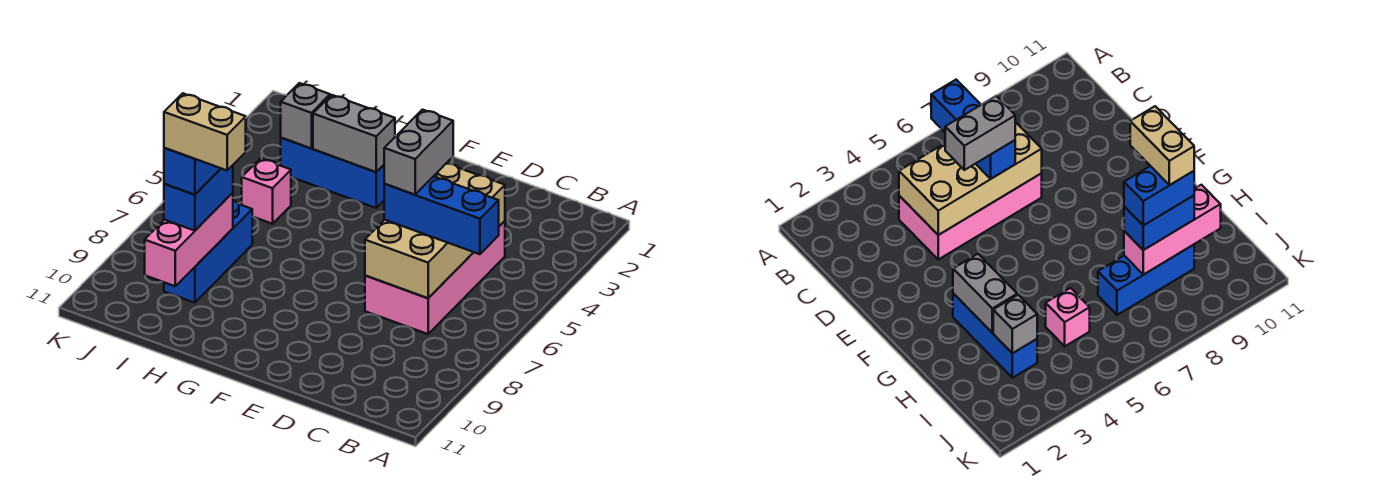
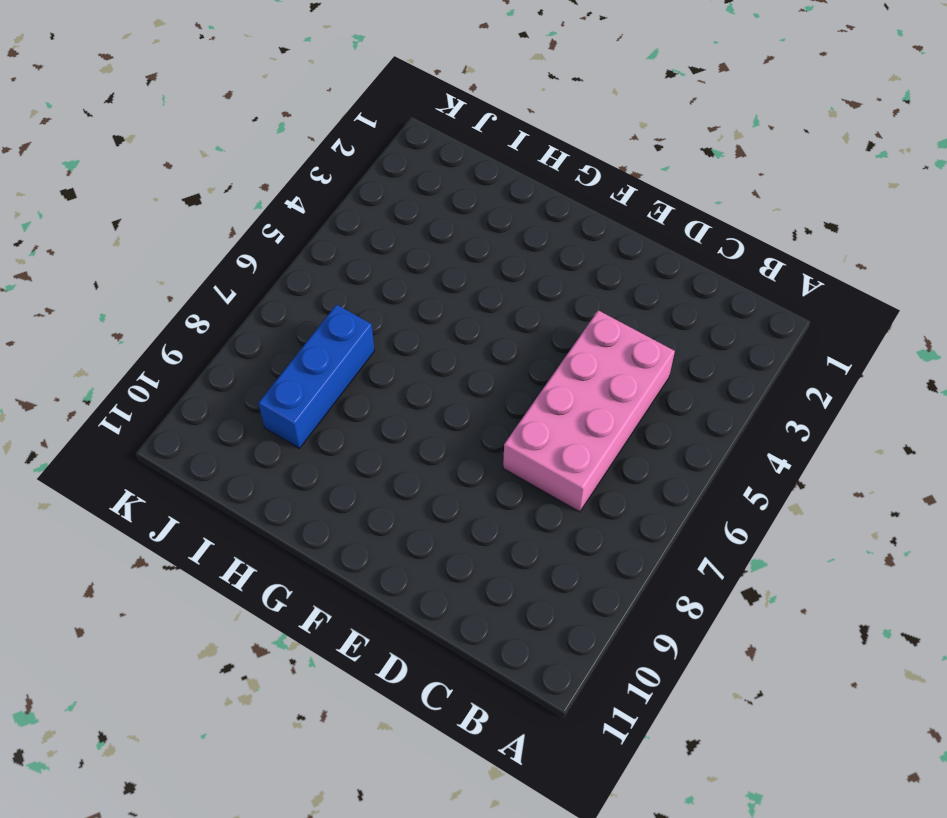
none -> blue 1x3 brick [281,138,384,208]
none -> pink 1x1 brick [242,158,291,224]
none -> tan 2x4 brick [365,164,505,298]

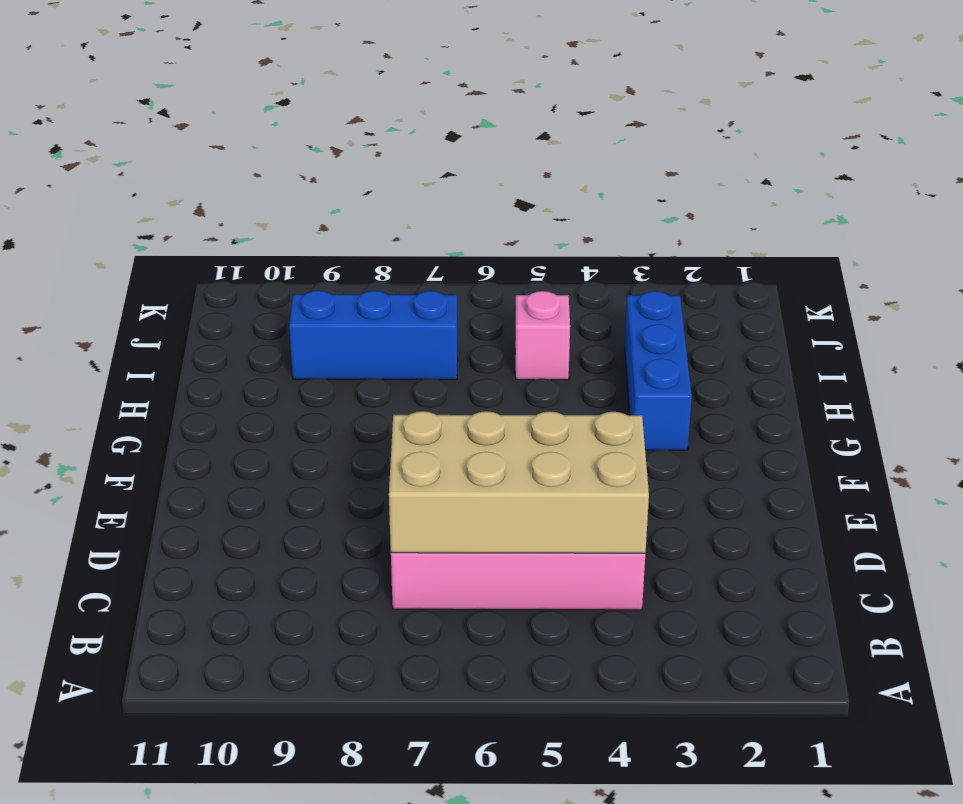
none -> grey 1x2 brick [313,95,395,172]
none -> grey 1x1 brick [281,83,330,148]
none -> pink 1x3 brick [145,193,233,286]

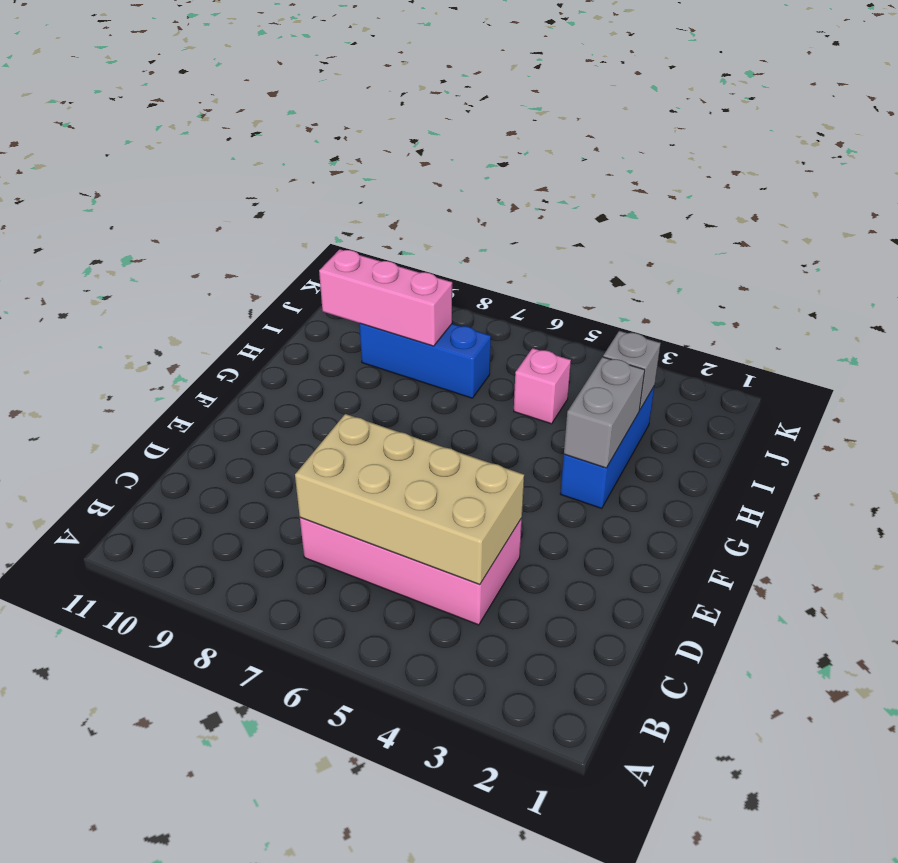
none -> blue 1x3 brick [384,176,499,254]
none -> blue 1x2 brick [164,165,233,231]
none -> grey 1x2 brick [384,110,453,195]

